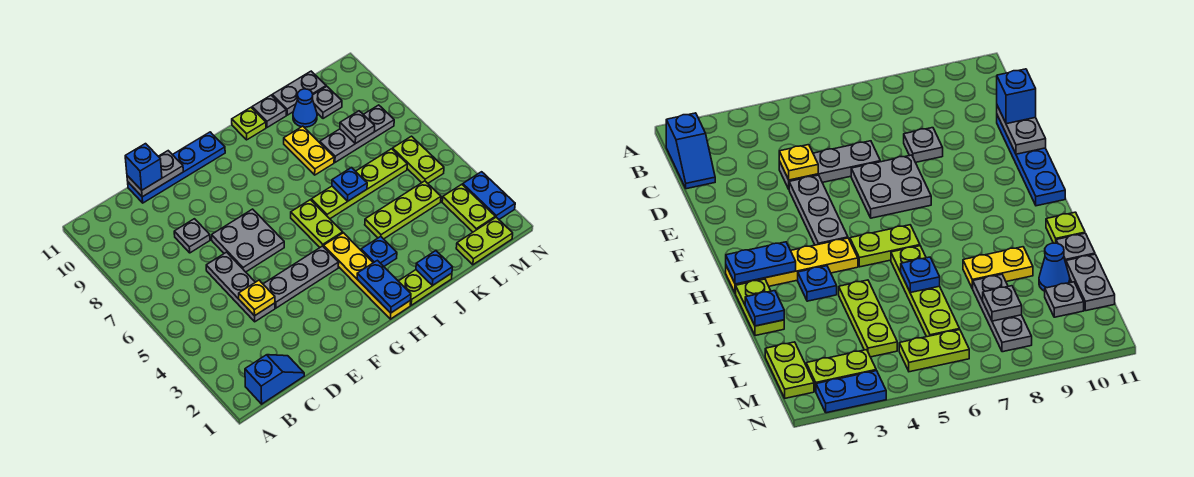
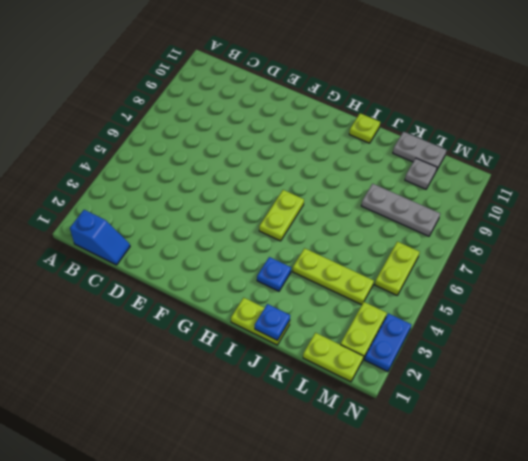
none -> grey 1x3 plate [206,252,275,322]
none -> grey 1x1 plate [174,219,210,253]
none -> blue 1x4 plate [128,132,225,203]
none -> grey 1x3 plate [263,246,339,308]

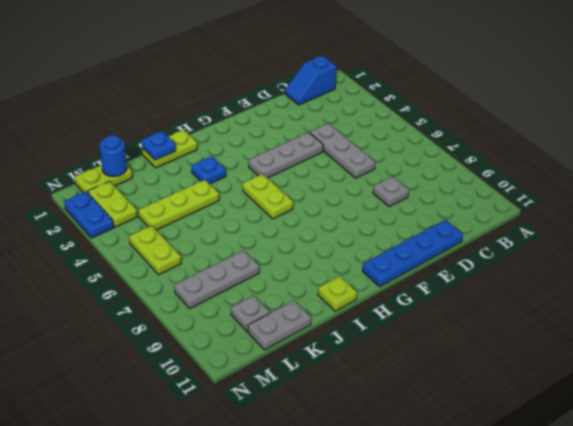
blue 1x1 round brick [100,135,127,177] -> none
none -> grey 2x2 plate [212,209,284,272]
none -> yellow 1x4 plate [324,233,411,319]
none -> lime 1x4 plate [311,149,407,219]
none -> yellow 1x2 plate [284,126,334,175]

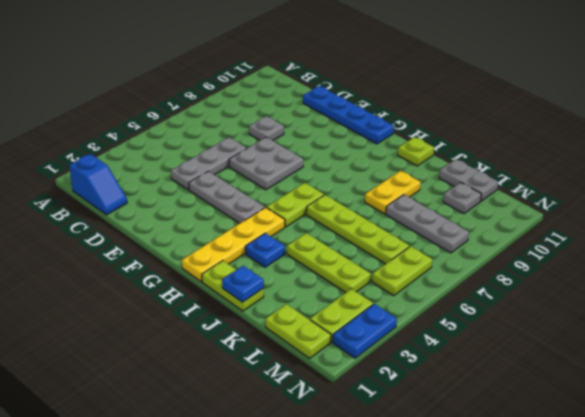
none -> grey 1x1 plate [252,95,286,127]
none -> blue 1x1 cone [293,89,317,127]
none -> yellow 1x1 plate [239,280,275,316]
none -> grey 1x2 plate [127,151,183,197]

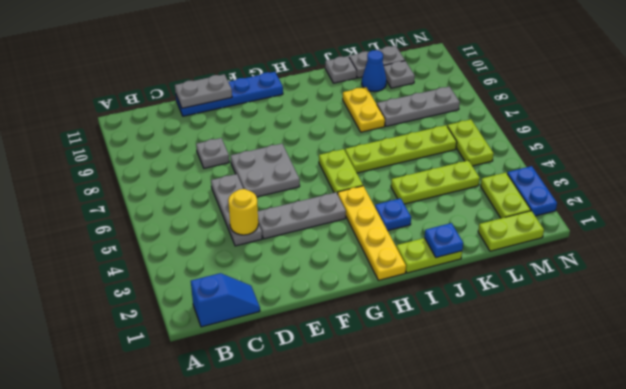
yellow 1x1 round brick [228,189,258,235] -> yellow 1x1 plate [239,280,275,316]
none -> lime 1x1 plate [232,108,266,140]
none -> blue 1x2 plate [357,260,411,313]
none -> blue 1x1 plate [332,168,367,201]
none -> grey 1x1 plate [340,111,375,144]

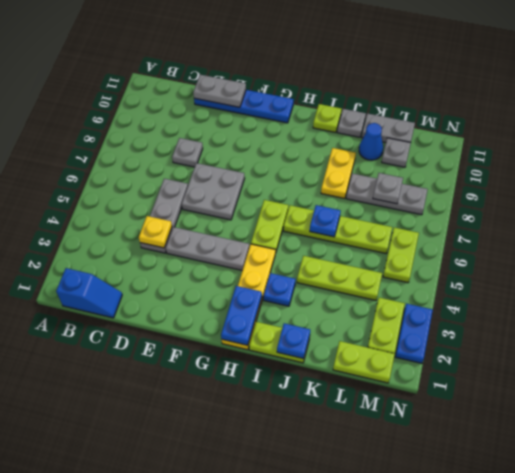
none -> blue 1x1 brick [125,144,162,190]

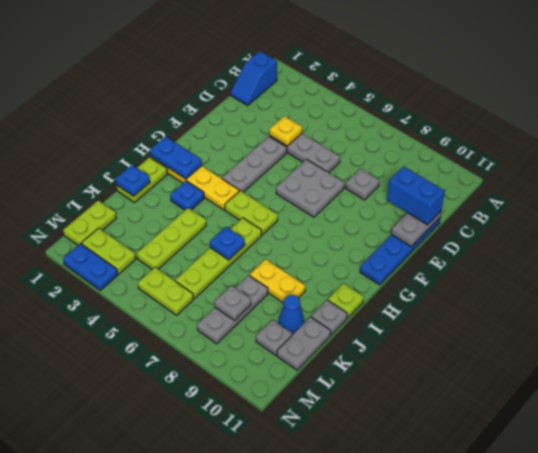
blue 1x2 brick [387,166,445,225] -> blue 1x1 brick [125,144,162,190]

